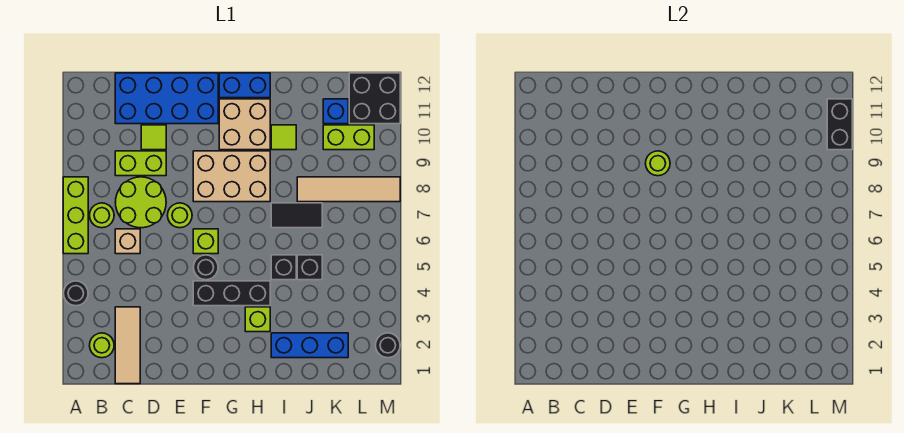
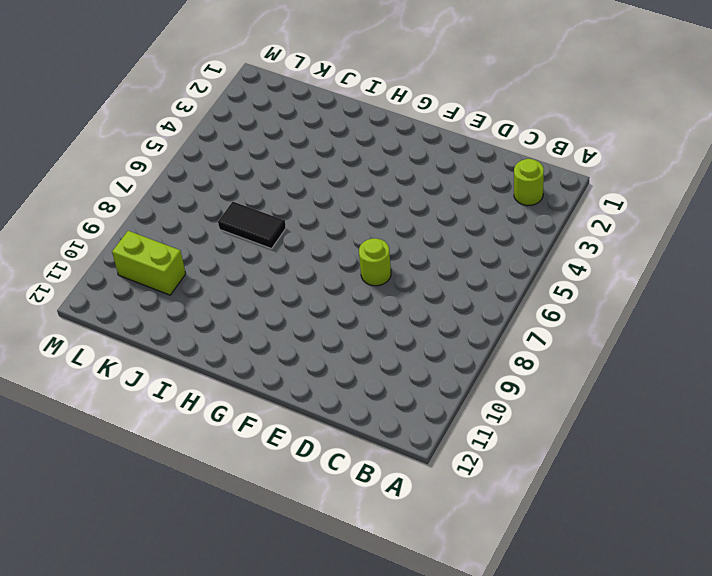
none -> black 1x1 round brick [64,281,88,306]
none -> lime 1x3 brick [63,177,88,254]
none -> lime 1x1 round brick [90,203,114,228]
none -> tan 1x3 tile [115,307,140,384]

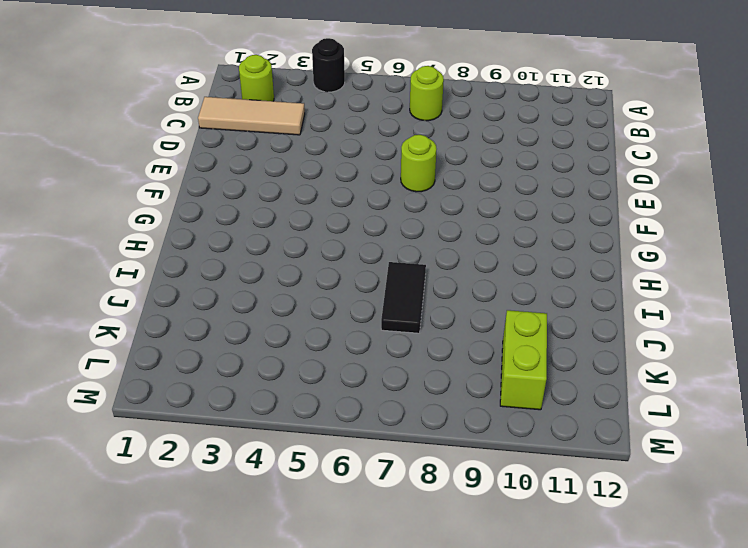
none -> lime 1x3 brick [63,177,88,254]
none -> tan 1x1 brick [115,229,140,254]
none -> lime 2x2 round brick [115,177,166,228]
none -> lime 1x2 brick [115,151,166,176]

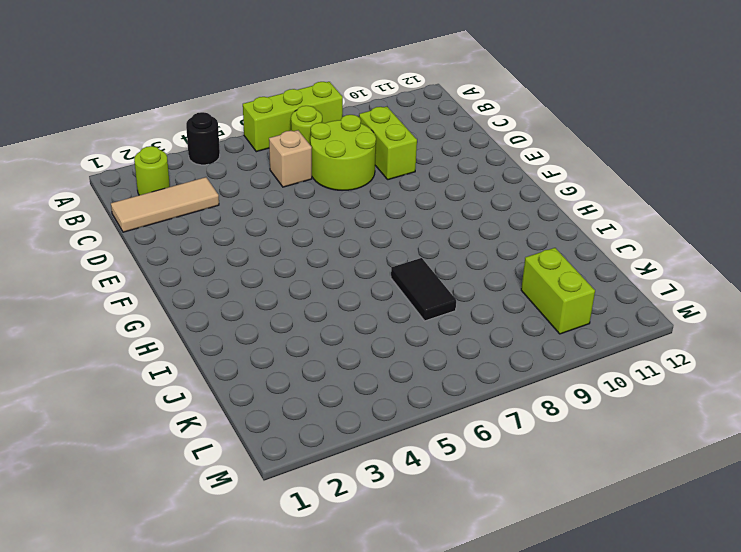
none -> blue 2x4 brick [115,73,218,124]
none -> lime 1x1 tile [141,125,166,150]
none -> lime 1x1 round brick [168,203,192,228]
none -> black 1x3 brick [193,281,270,306]

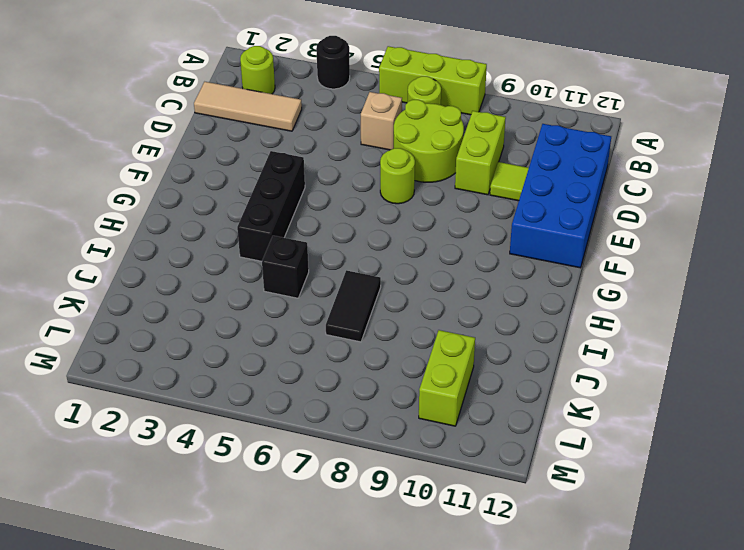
none -> black 1x1 round brick [194,255,218,280]
none -> lime 1x1 brick [193,229,218,254]
none -> tan 2x3 brick [193,151,270,202]
none -> tan 2x2 brick [219,99,270,150]

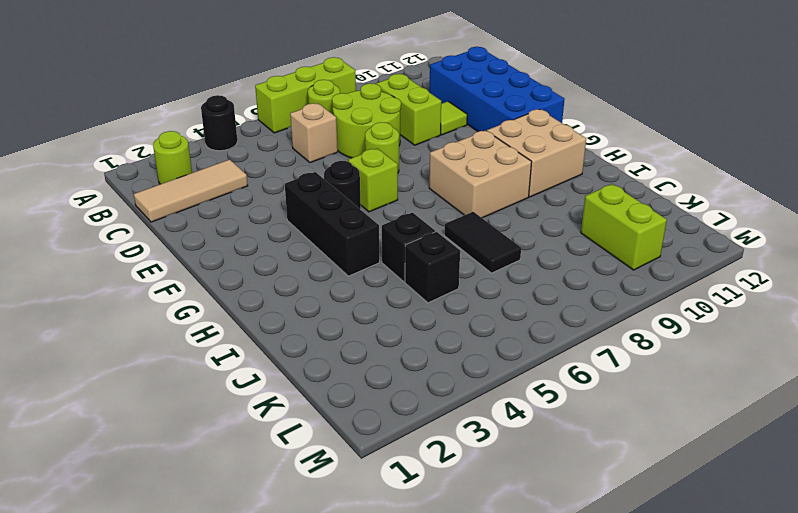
tan 2x2 brick [429,131,532,218] -> tan 2x3 brick [193,151,270,202]
none -> blue 1x2 brick [219,73,270,98]
none -> lime 1x1 brick [245,307,270,332]
none -> blue 1x3 brick [271,333,348,358]
none -> lime 1x1 tile [271,125,296,150]

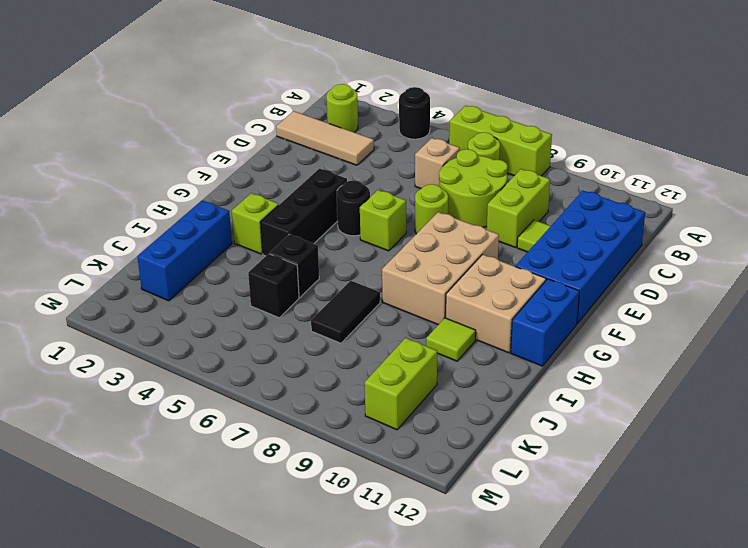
none -> tan 1x4 tile [297,177,400,202]
none -> blue 1x1 brick [323,99,348,124]
none -> black 2x2 brick [349,73,400,124]
none -> black 1x1 round brick [376,333,400,358]

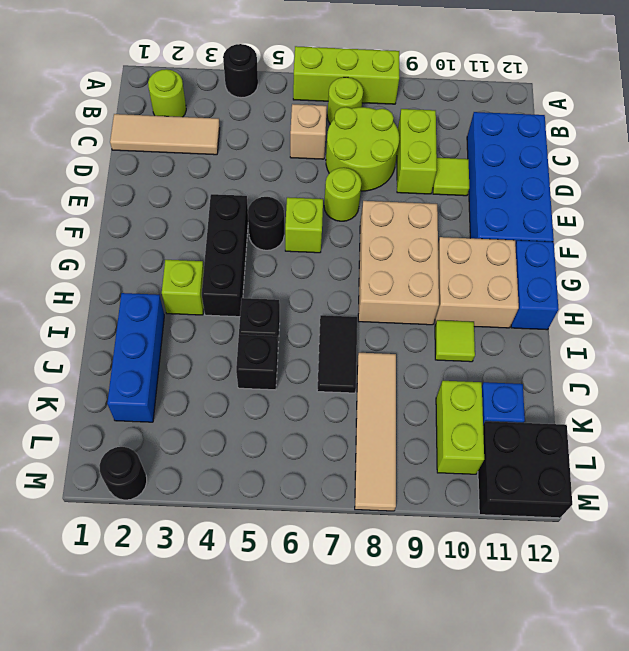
none -> lime 1x1 round brick [646,151,670,176]
none -> black 1x2 brick [827,99,852,150]

